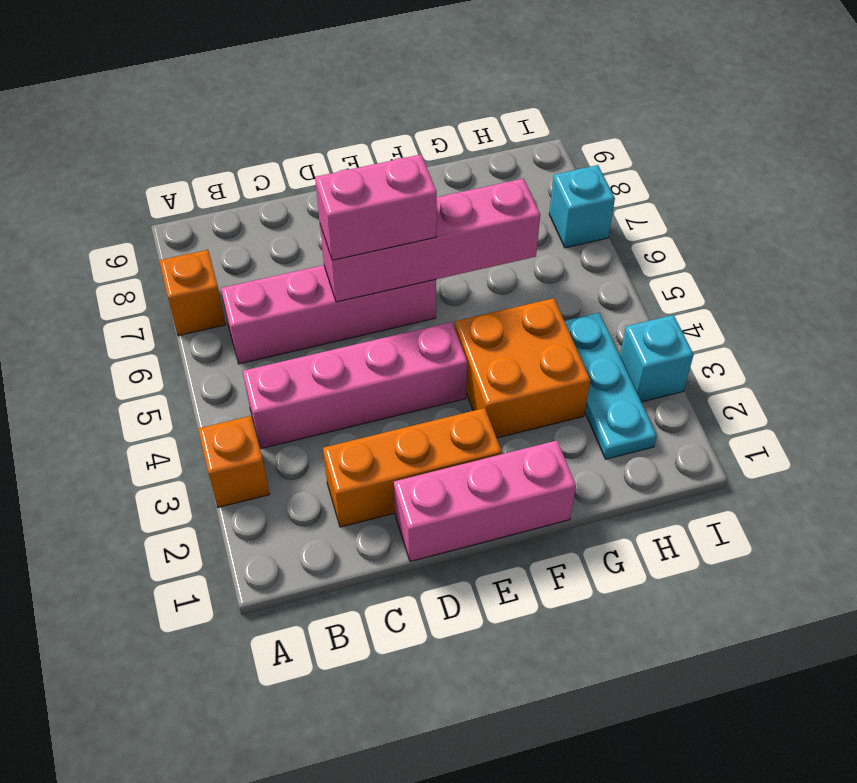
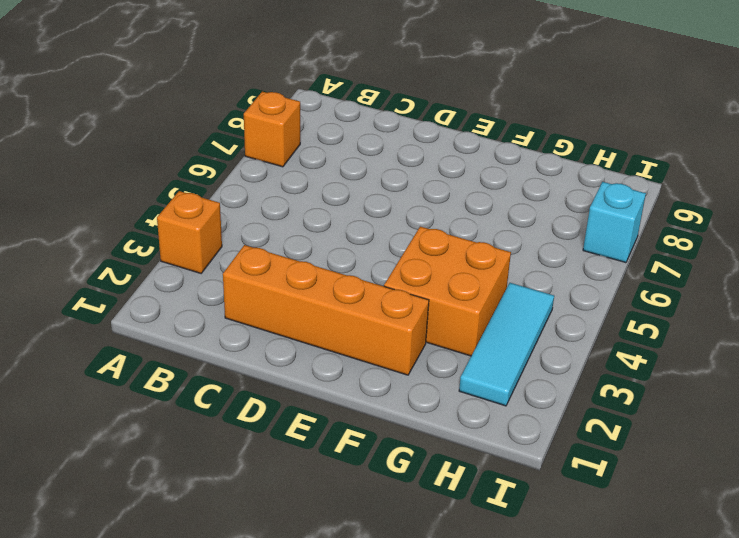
orange 1x4 brick [223,245,429,375] -> orange 1x3 brick [323,408,502,527]
cyan 1x3 tile [459,283,554,406] -> cyan 1x3 plate [565,313,657,459]
none -> pink 1x4 brick [243,322,467,448]
none -> pink 1x4 brick [221,265,436,364]
none -> pink 1x3 brick [394,440,576,561]

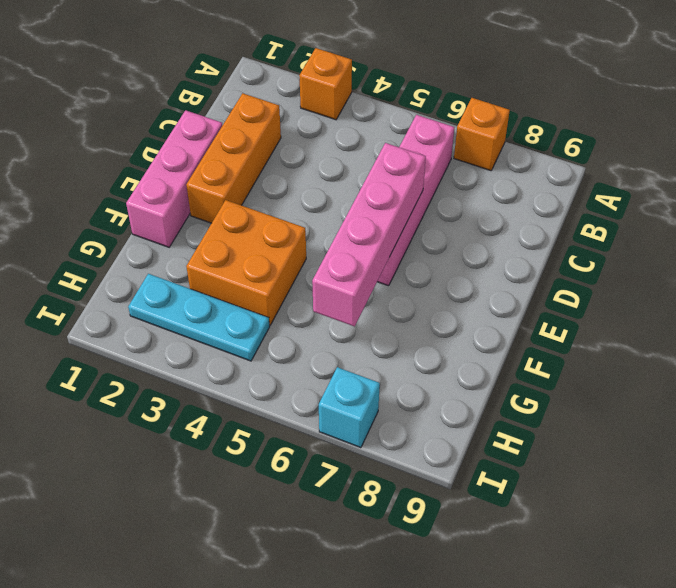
none -> pink 1x4 brick [243,322,467,448]
none -> cyan 1x1 brick [620,315,694,402]
none -> pink 1x2 brick [315,155,437,260]

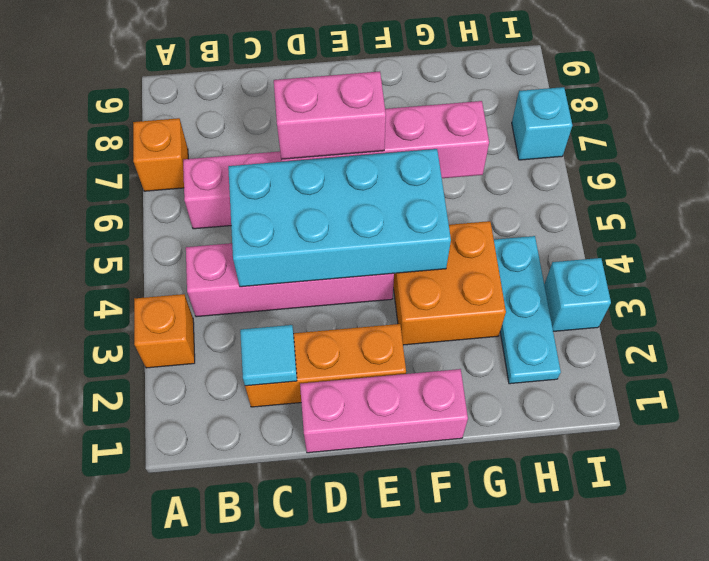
cyan 1x1 tile [240,325,297,386] -> none
cyan 2x4 brick [228,149,451,287] -> none

